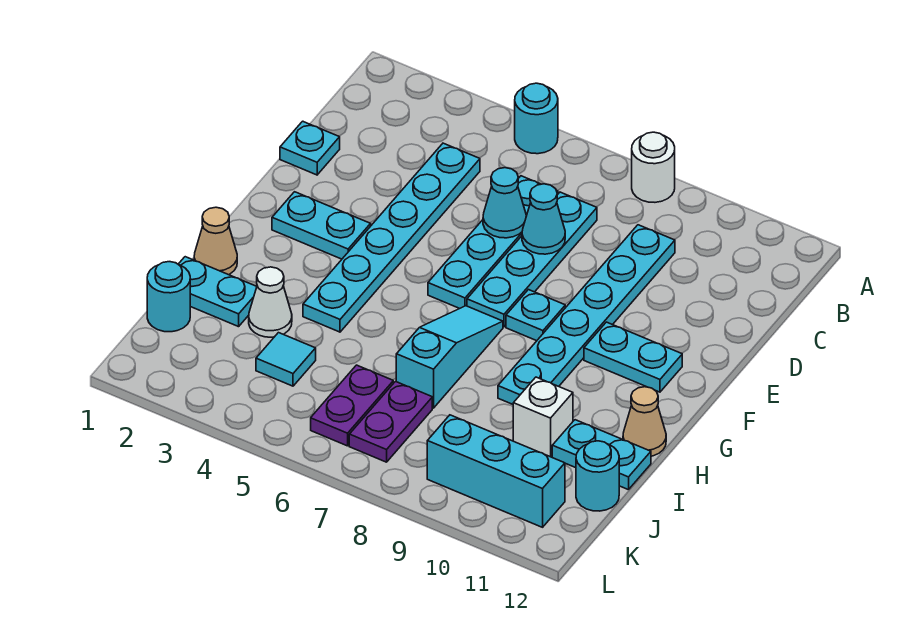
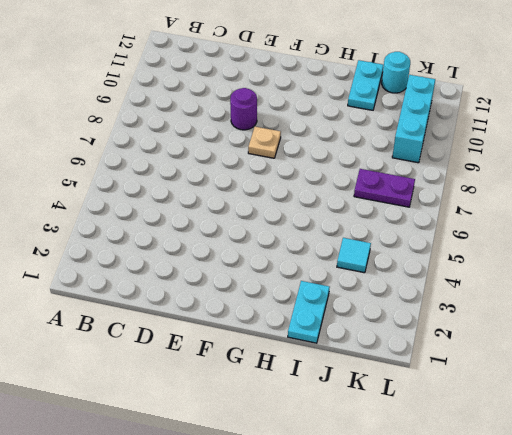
purple 1x1 round brick [230,88,257,130] -> cyan 1x6 plate [498,225,675,404]
tan 1x1 plate [248,127,281,158] -> cyan 1x1 plate [506,290,565,341]
none -> cyan 1x1 round brick [515,83,558,154]
none -> white 1x1 round brick [632,132,675,202]
none -> cyan 1x6 plate [303,143,480,332]

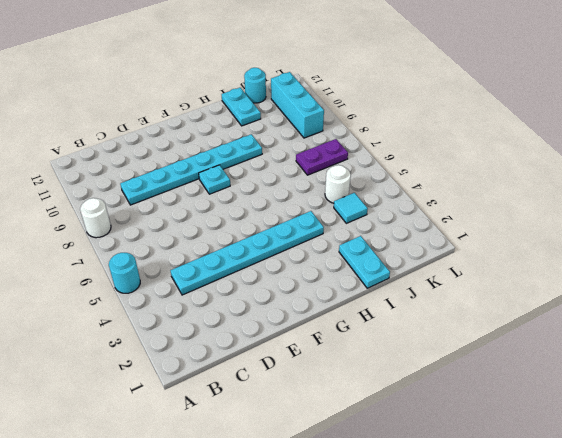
white 1x1 round brick [325,165,351,203] -> none
none -> cyan 1x4 plate [428,176,558,309]
none -> cyan 1x4 plate [467,192,597,327]
none -> cyan 1x1 plate [280,121,340,175]

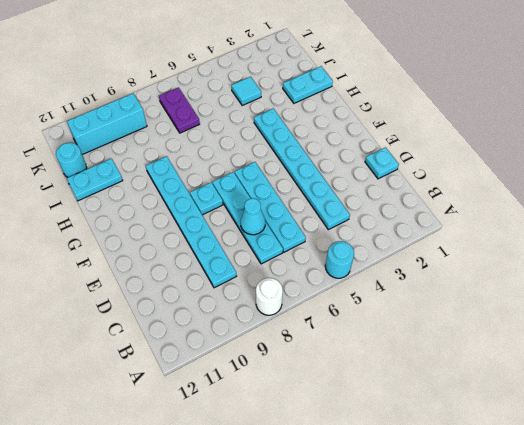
none -> cyan 1x2 plate [272,192,371,259]
none -> cyan 1x2 plate [584,322,682,392]
none -> cyan 1x3 slope [396,306,503,408]

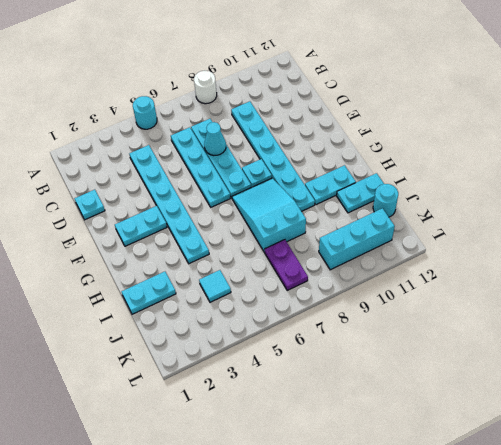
cyan 2x3 slope [232,178,306,252] -> cyan 1x3 slope [396,306,503,408]
cyan 1x2 plate [305,165,356,205] -> cyan 1x2 plate moved to [584,322,682,392]
none -> tan 1x1 cone [194,207,237,275]
none -> tan 1x1 cone [623,387,666,456]
none -> white 1x1 cone [249,267,292,337]

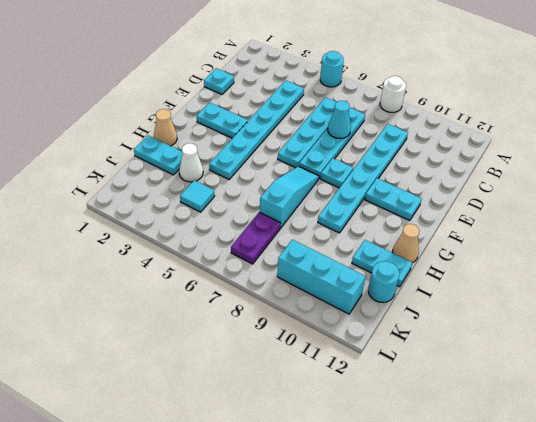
none -> white 1x1 brick [513,377,573,457]
none -> cyan 1x1 round brick [147,262,190,332]
none -> purple 1x2 plate [311,365,393,446]

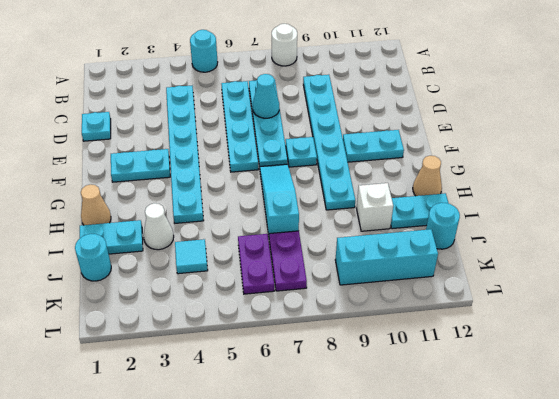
none -> cyan 1x1 cone [483,168,526,238]

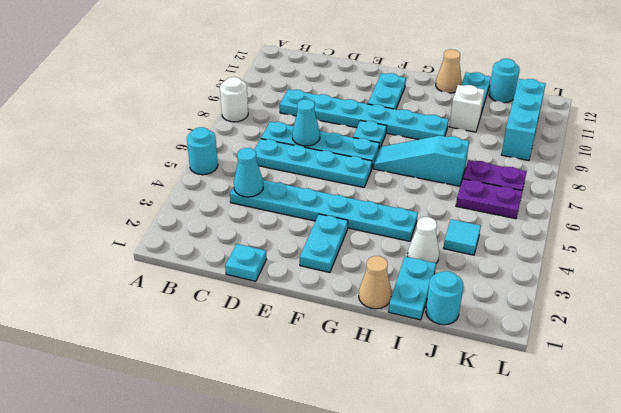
cyan 1x1 cone [234,148,263,197] -> cyan 1x1 cone moved to [483,168,526,238]

